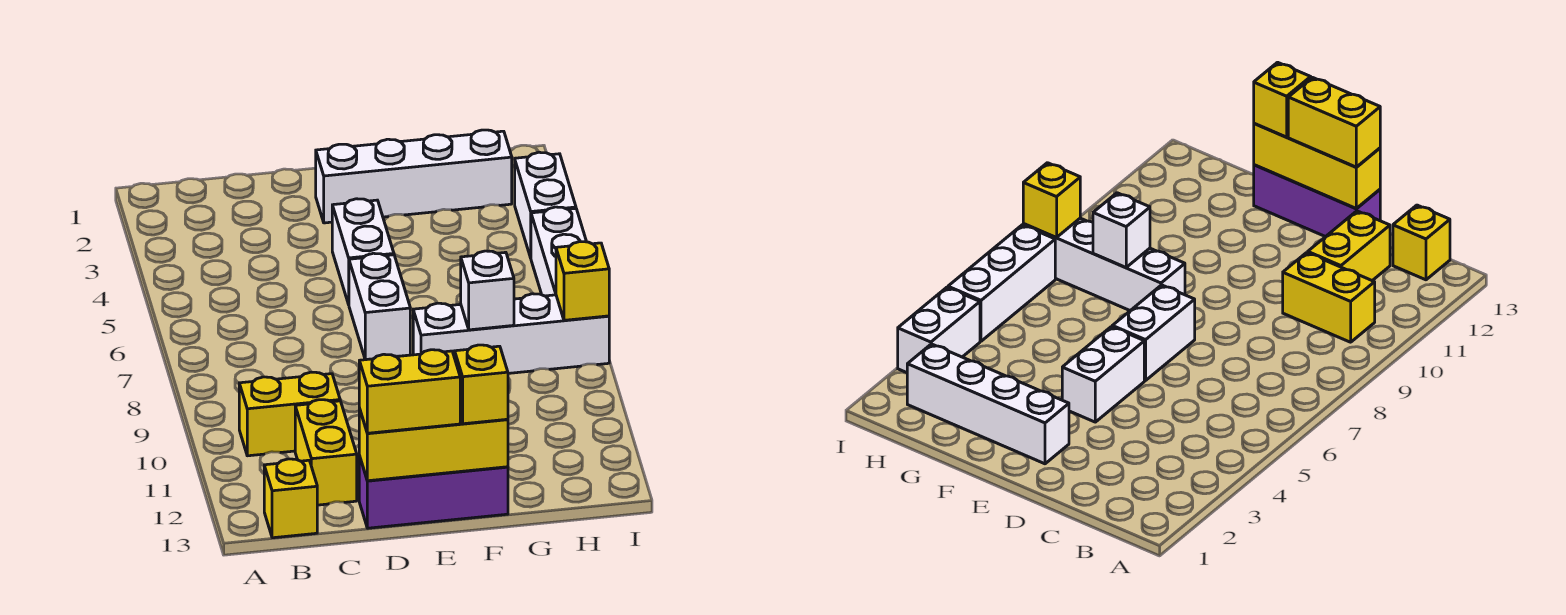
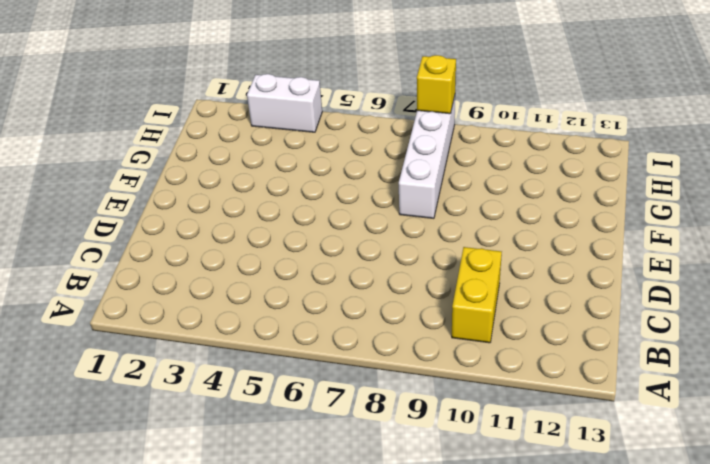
none -> yellow 1x1 brick [264,459,317,538]
none -> yellow 1x2 brick [295,400,357,505]
none -> purple 1x3 brick [359,456,508,528]

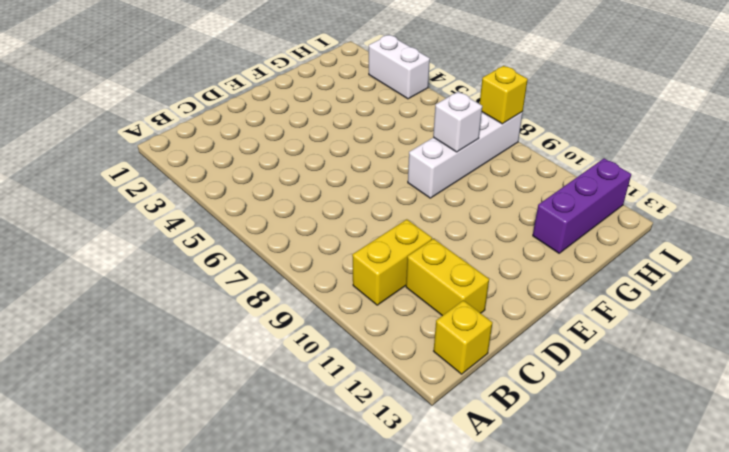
purple 1x3 brick [533,158,631,253] -> purple 1x3 brick moved to [359,456,508,528]
none -> white 1x4 brick [316,130,512,223]
none -> white 1x2 brick [332,199,394,304]
none -> white 1x2 brick [349,253,410,360]

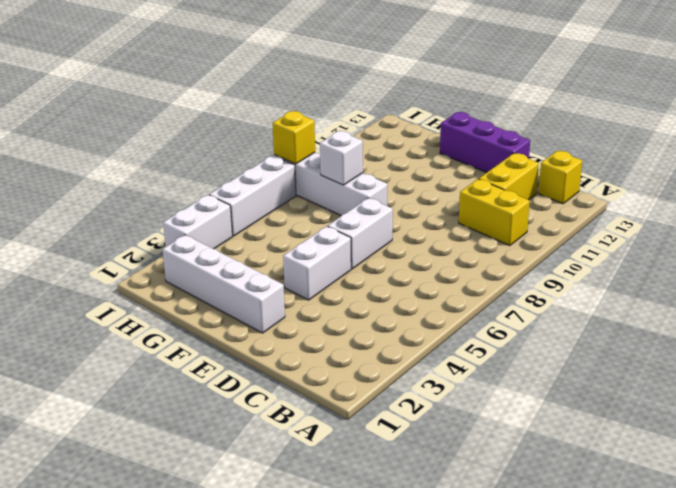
none -> yellow 1x3 brick [359,408,508,481]
none -> yellow 1x2 brick [359,350,460,433]
none -> yellow 1x1 brick [455,345,508,424]

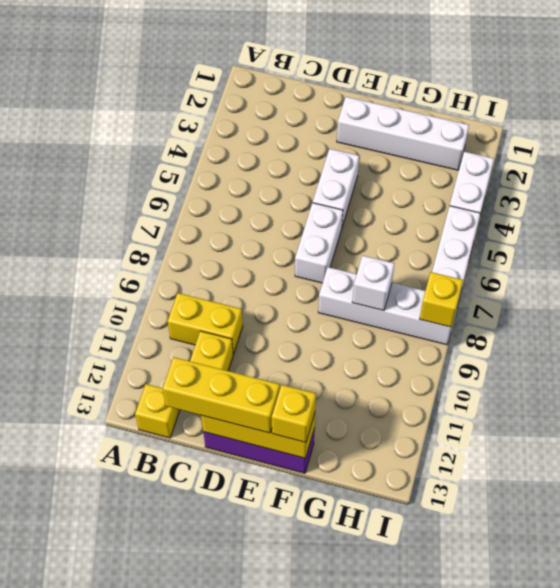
yellow 1x3 brick [163,357,280,433] -> yellow 1x2 brick [359,350,460,433]

